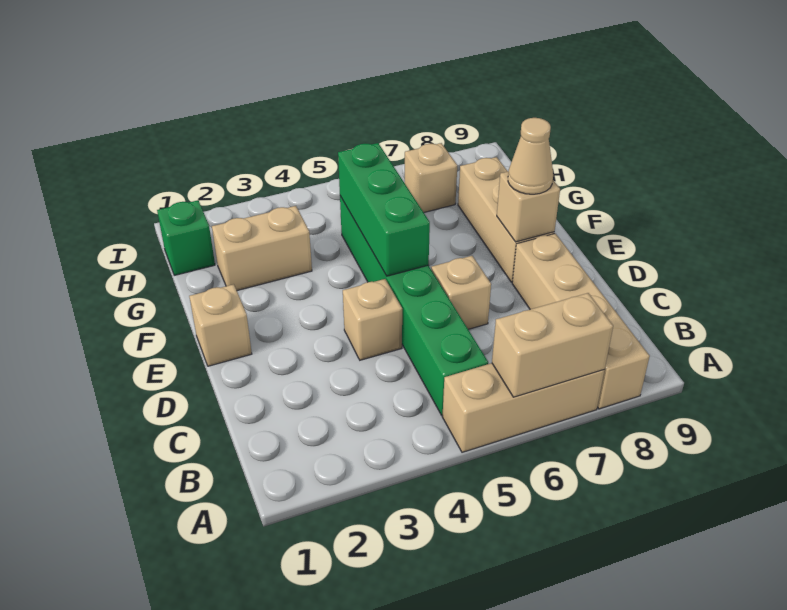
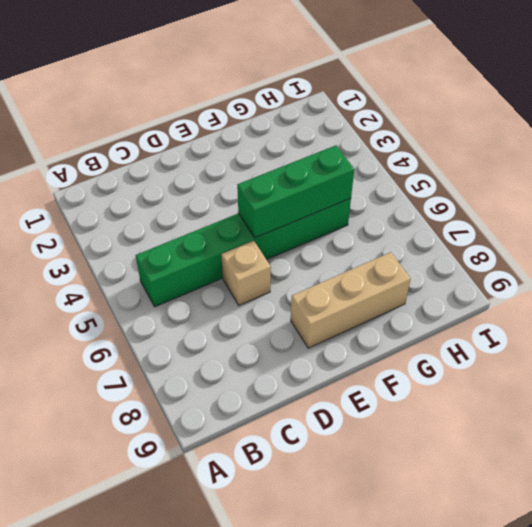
none -> tan 1x3 brick [442,363,605,452]
none -> tan 1x4 brick [512,233,650,409]
none -> tan 1x1 brick [343,279,402,360]

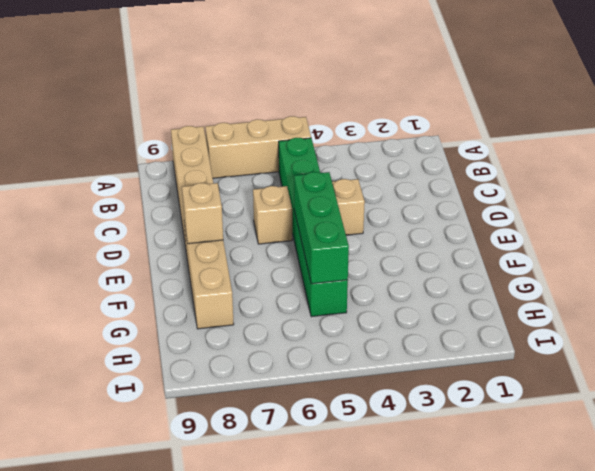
none -> tan 1x1 brick [189,284,252,366]
none -> tan 1x2 brick [212,206,312,291]
none -> green 1x1 brick [157,200,215,275]

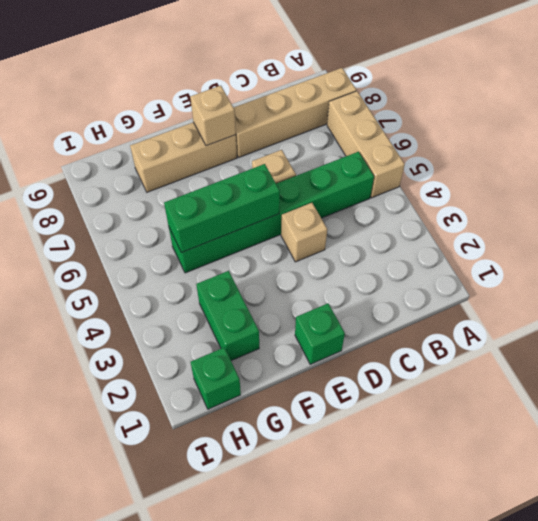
green 1x1 brick [295,303,345,364] -> tan 1x1 brick [189,284,252,366]
green 1x2 brick [196,271,259,361] -> tan 1x2 brick [212,206,312,291]
none -> tan 1x1 brick [405,143,457,212]
none -> tan 1x2 brick [492,293,613,397]
none -> tan 1x1 cone [508,118,553,194]

